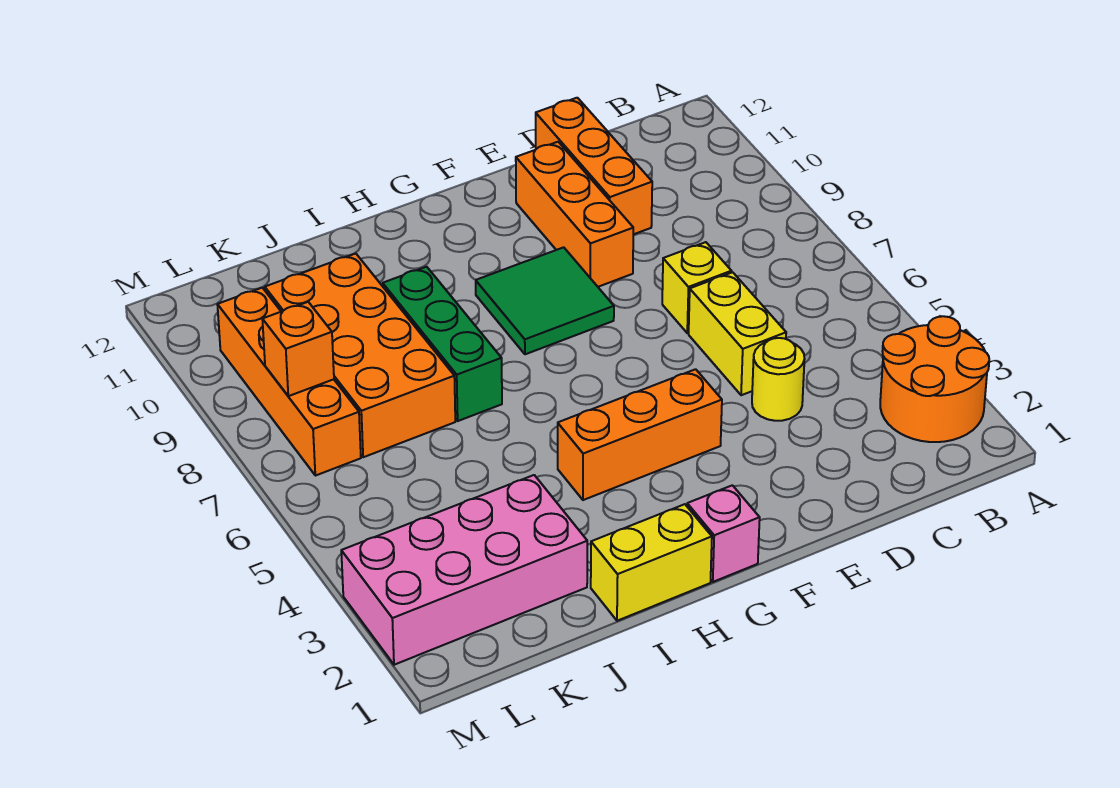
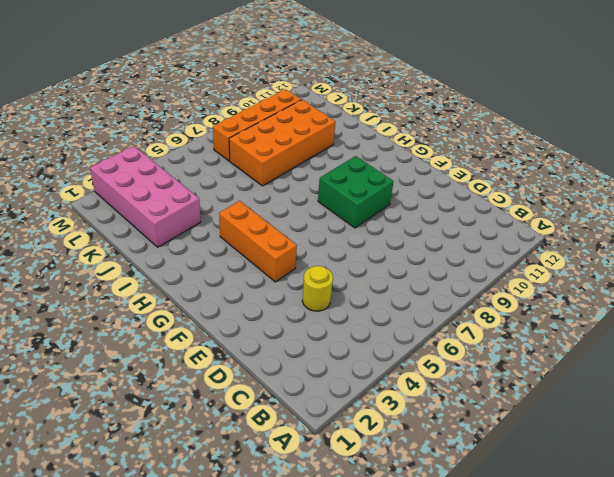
green 2x2 brick [318,156,394,228] -> green 2x2 tile [476,247,614,354]
none -> orange 2x2 round brick [880,316,989,442]
none -> yellow 1x2 brick [689,272,786,395]
none -> yellow 1x1 brick [662,242,731,333]

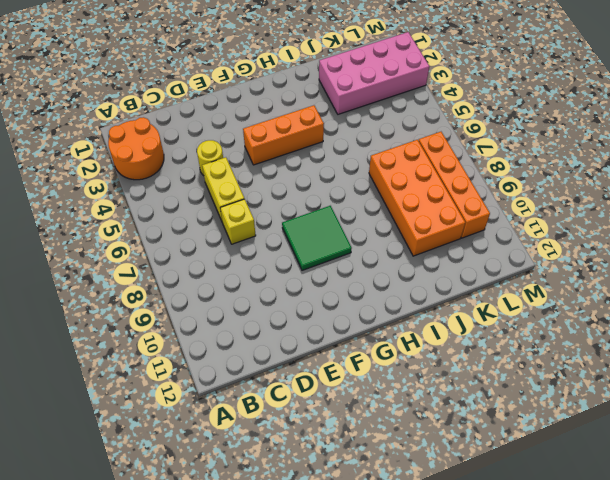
none -> orange 1x3 brick [536,98,652,234]
none -> orange 1x3 brick [516,142,633,287]
none -> pink 1x1 brick [687,485,760,582]

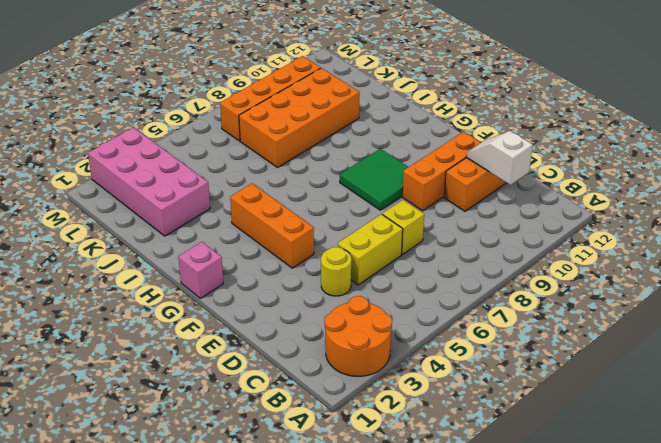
white 1x2 slope [466,131,533,185] -> none
none -> yellow 1x2 brick [591,504,712,621]
none -> green 1x3 brick [383,267,502,421]
none -> orange 1x1 brick [262,302,334,396]

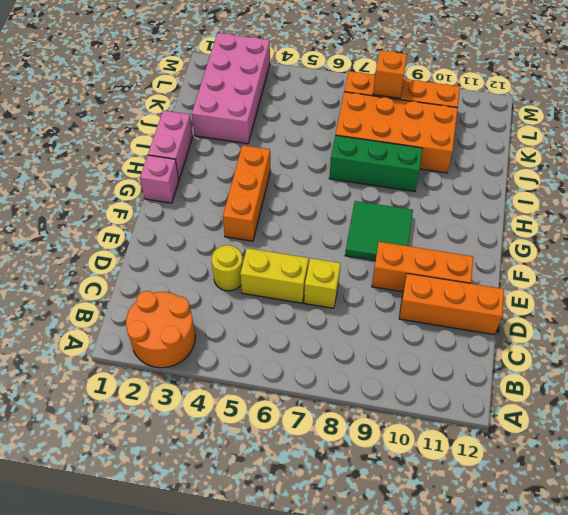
pink 1x2 brick [148,110,193,179] -> yellow 1x2 brick [591,504,712,621]

